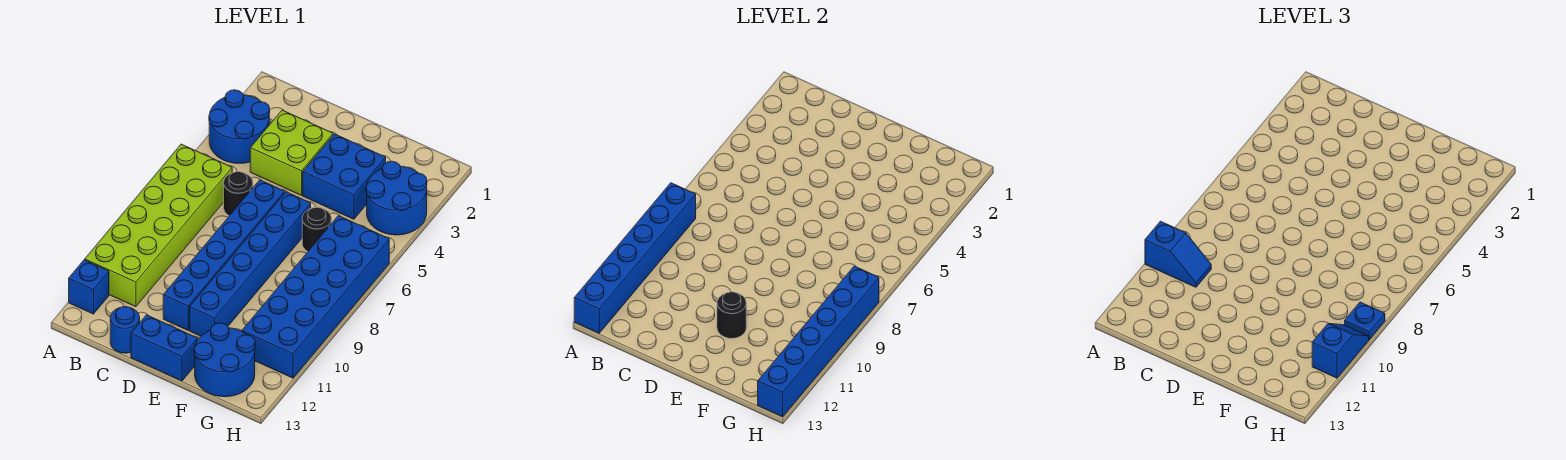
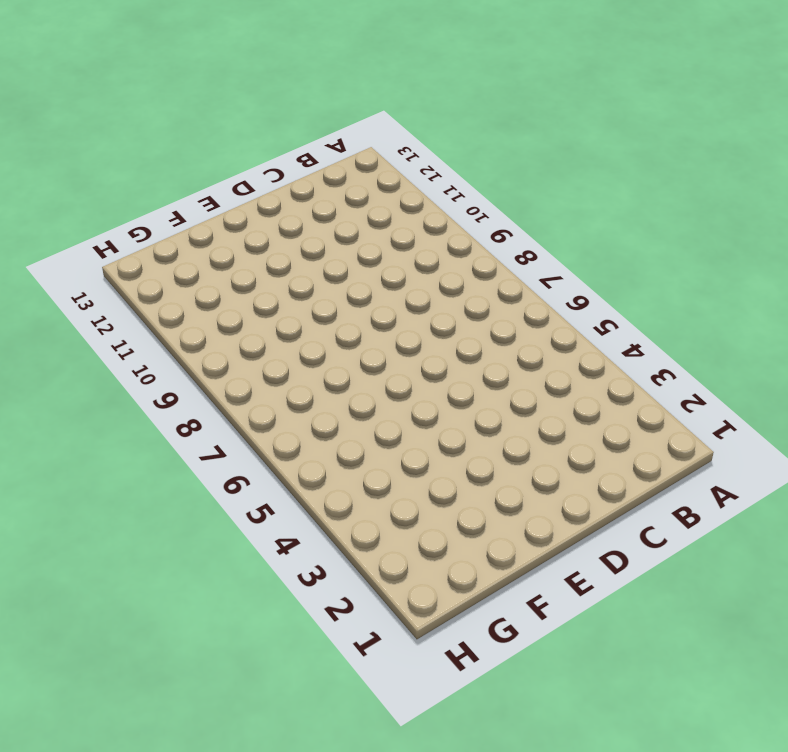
none -> blue 2x2 round brick [209,90,270,163]
none -> lime 2x6 brick [85,144,232,307]
none -> blue 1x1 brick [69,260,109,314]

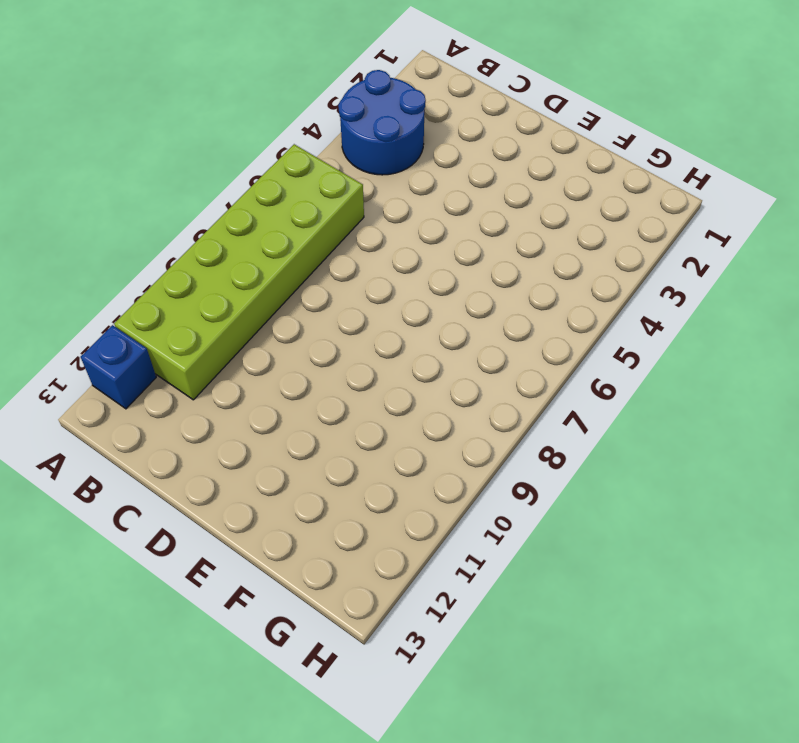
none -> lime 2x2 brick [250,110,333,195]
none -> black 1x1 round brick [224,172,253,216]
none -> blue 1x1 round brick [110,307,140,353]

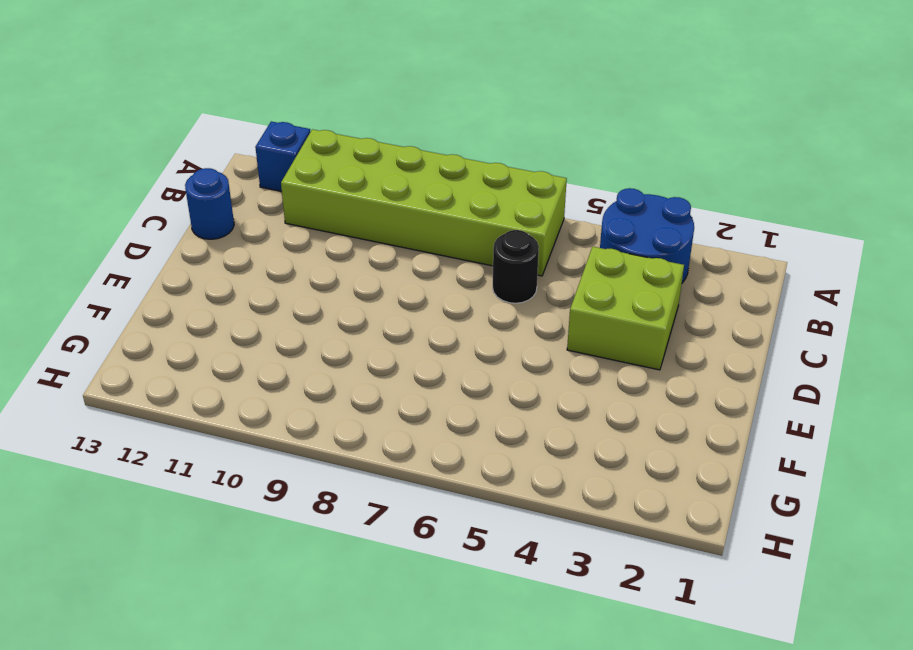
none -> blue 1x6 brick [163,180,285,330]
none -> blue 1x2 brick [131,315,198,381]
none -> blue 2x2 brick [303,134,386,219]

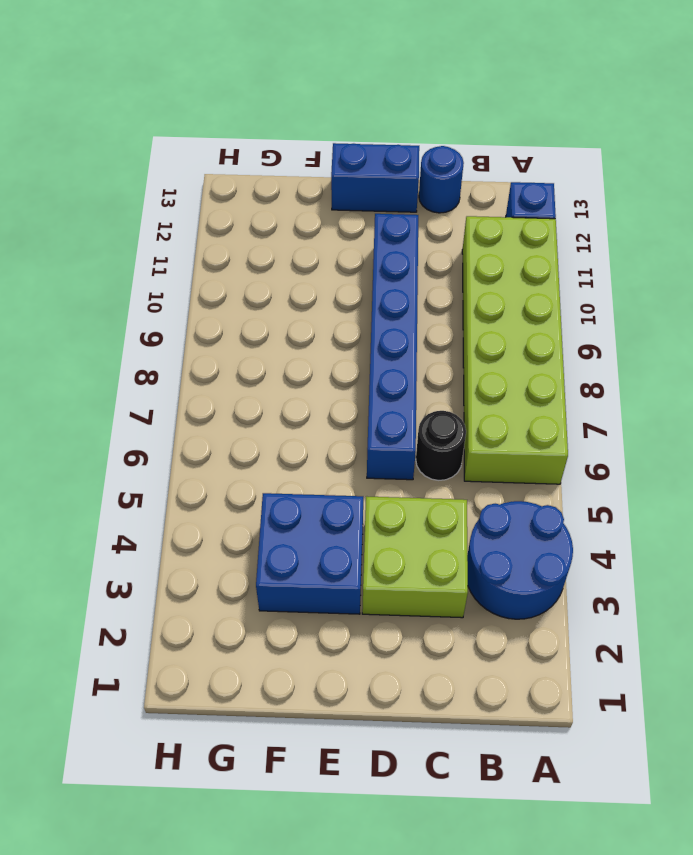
none -> blue 1x6 brick [190,192,311,336]
none -> black 1x1 round brick [302,207,331,251]
none -> blue 2x2 round brick [194,323,255,397]

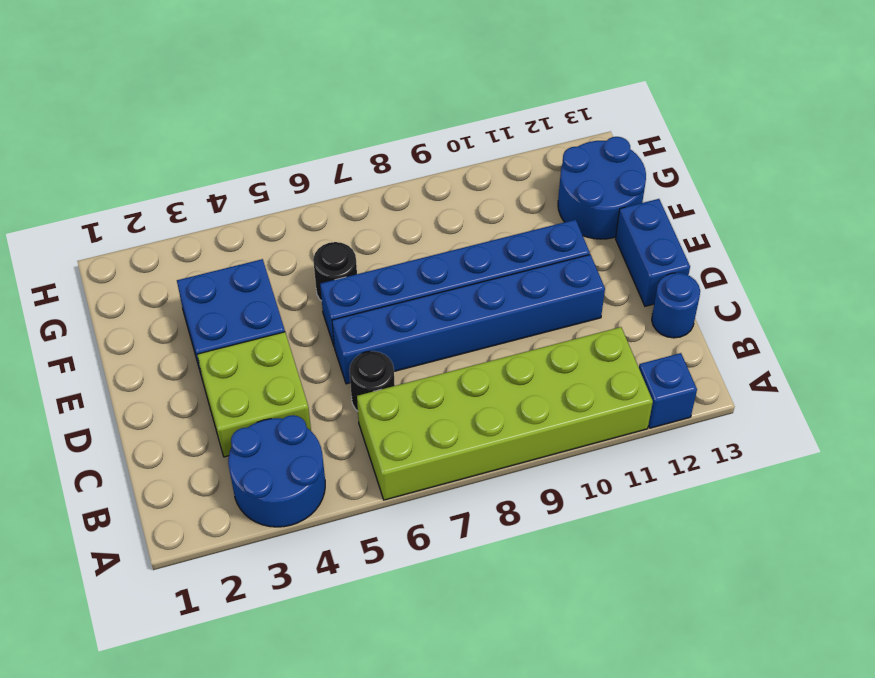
none -> blue 2x2 round brick [366,161,427,235]
none -> blue 2x6 brick [242,216,389,378]
none -> blue 1x6 brick [574,183,696,333]

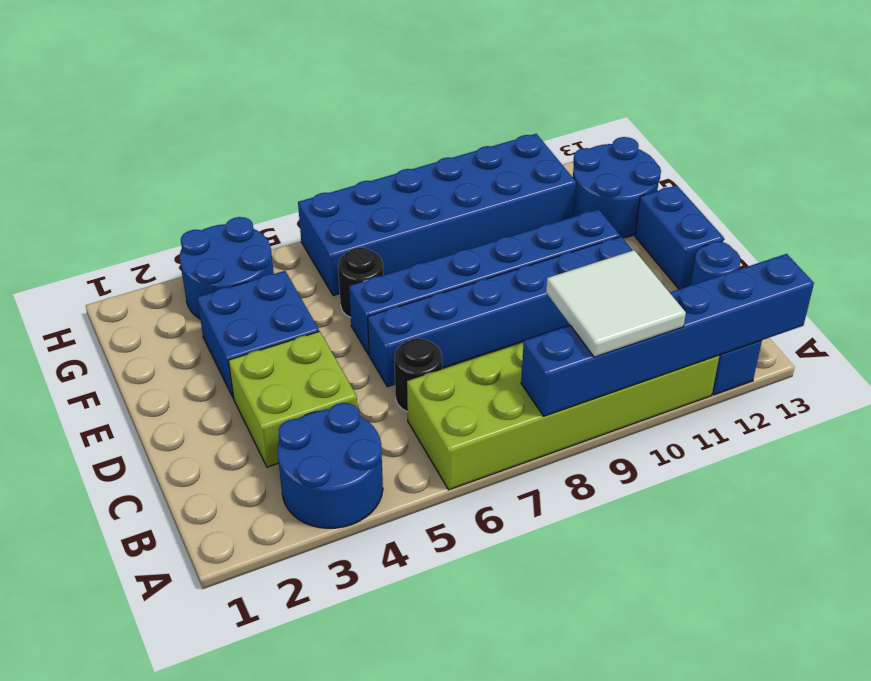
white 2x2 tile [546,250,686,357] -> blue 1x2 slope [1145,221,1211,287]
none -> black 1x1 round brick [717,292,746,338]
none -> blue 1x6 brick [758,266,879,417]
none -> blue 1x1 plate [1345,302,1385,339]

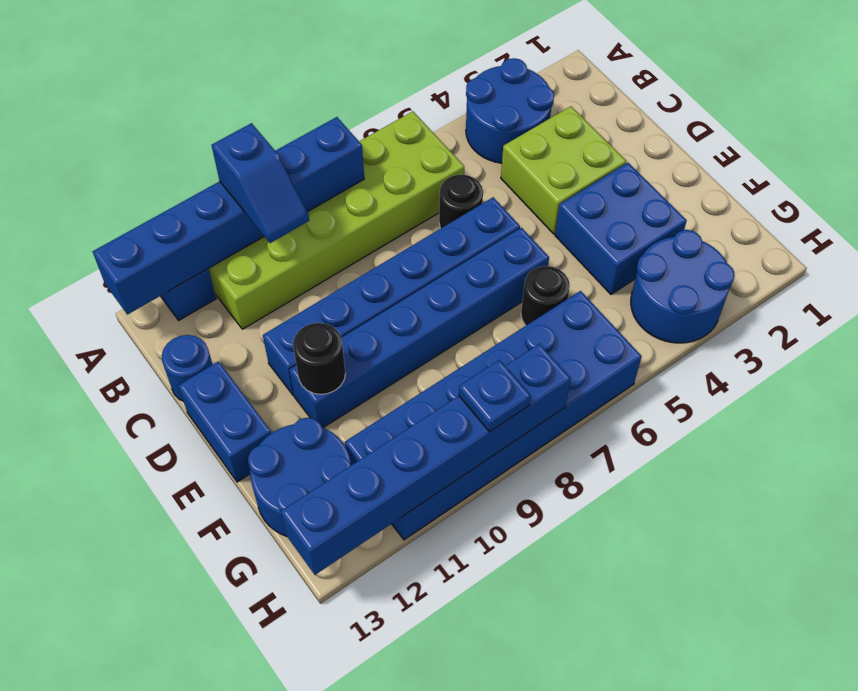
none -> blue 1x2 slope [1312,323,1369,378]

